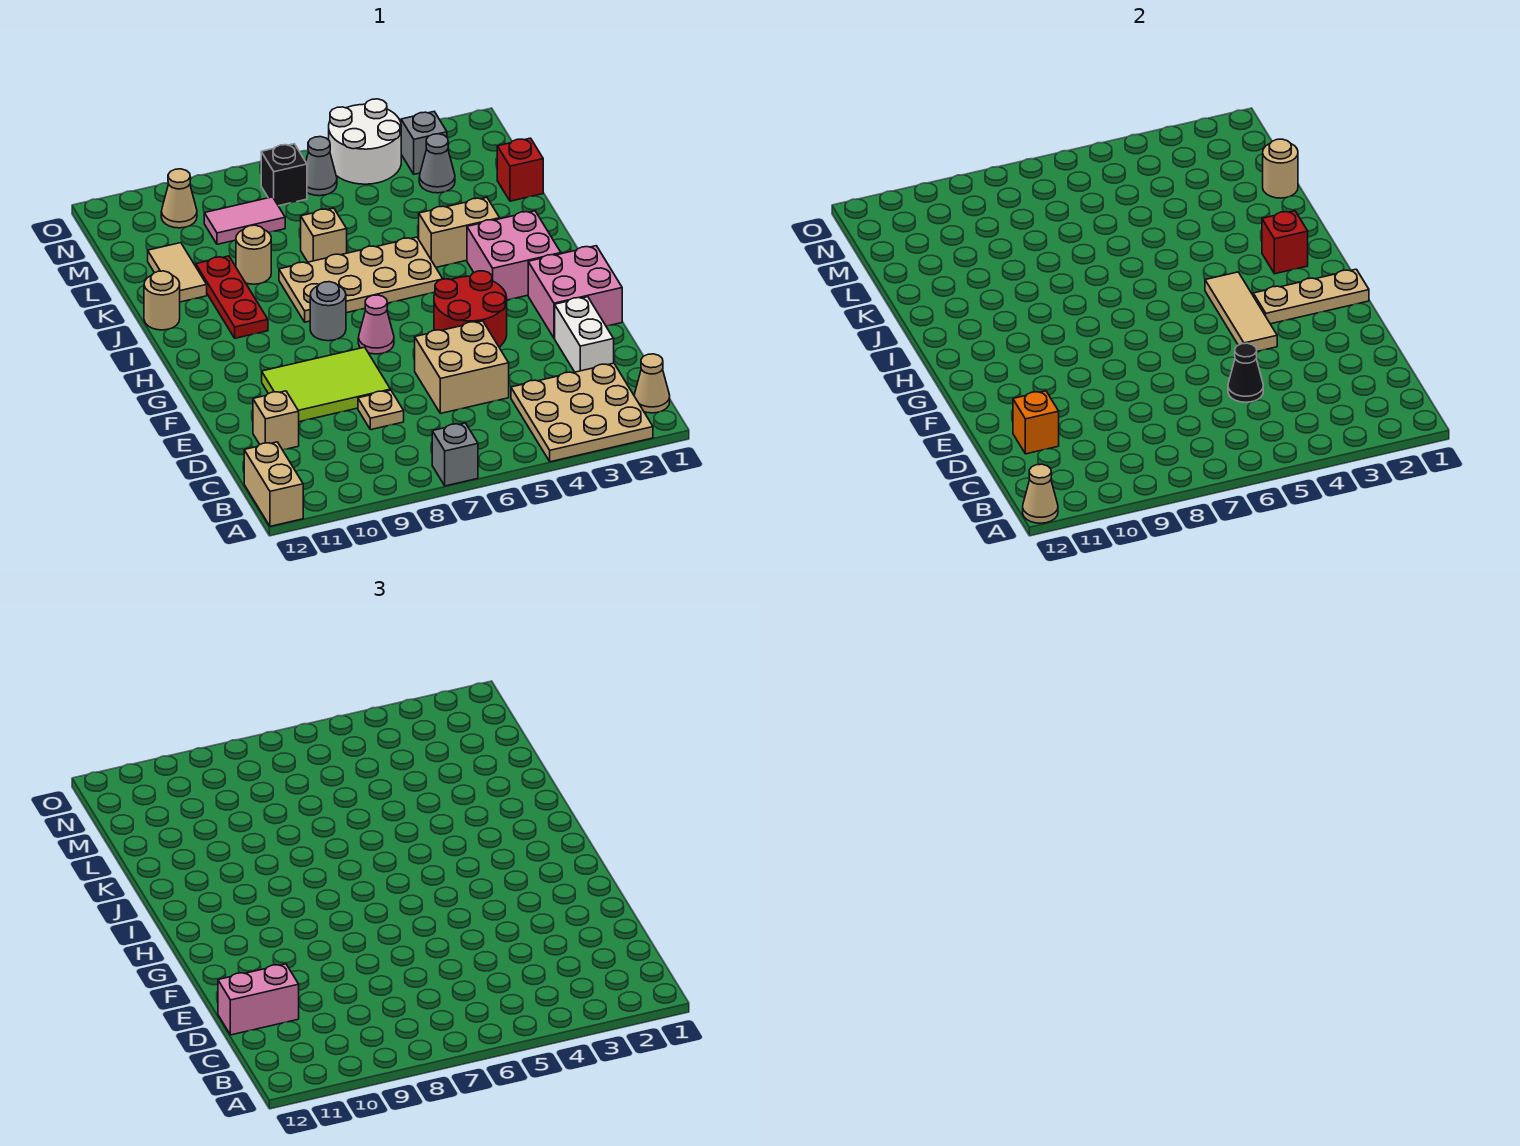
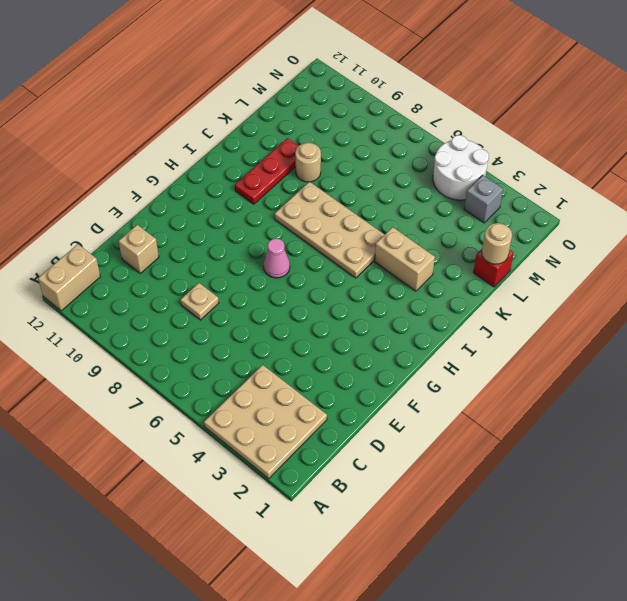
none -> grey 1x1 brick [432,423,478,486]
none -> tan 1x1 cone [634,354,670,413]
none -> white 1x2 brick [555,297,614,372]
none -> tan 2x2 brick [415,321,509,414]

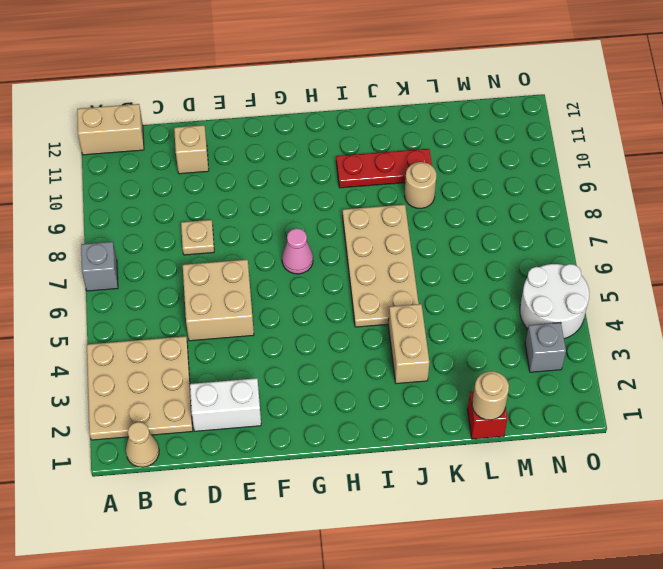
none -> lime 2x3 tile [262,347,391,422]
none -> pink 2x2 brick [528,246,622,338]
none -> red 2x2 round brick [434,271,507,347]
none -> pink 2x2 brick [467,211,561,300]

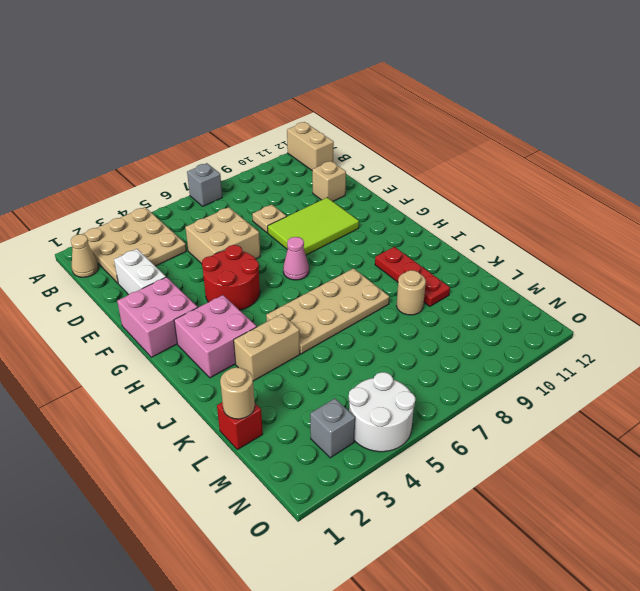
none -> grey 1x1 round brick [310,282,346,341]
none -> tan 1x1 round brick [144,271,180,330]
none -> tan 1x1 brick [301,208,347,262]
none -> tan 1x2 tile [148,243,207,302]

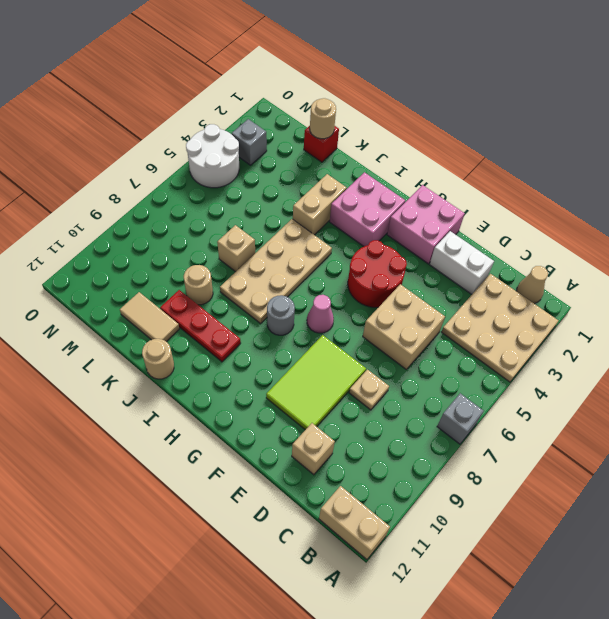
none -> grey 1x1 cone [419,134,455,193]
none -> pink 1x2 tile [204,197,285,244]
none -> grey 1x1 cone [306,137,337,196]
none -> black 1x1 brick [261,144,307,206]

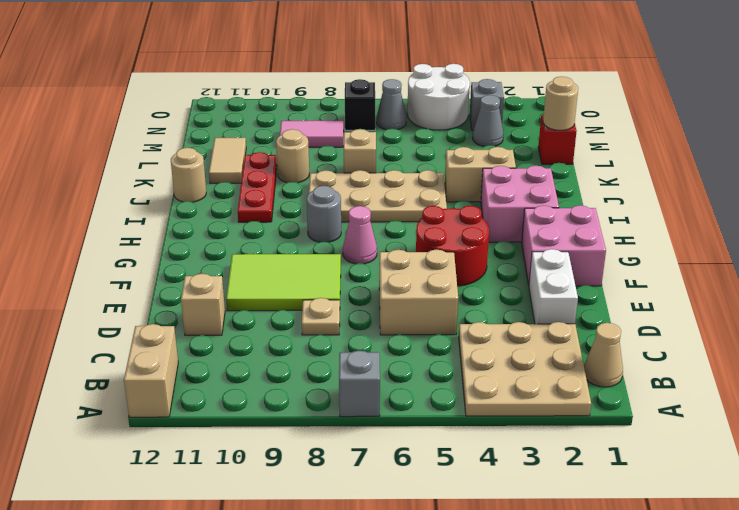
none -> tan 1x1 cone [161,169,197,228]
none -> tan 1x1 cone [1023,464,1058,523]
none -> black 1x1 cone [1228,343,1263,402]
none -> orange 1x1 brick [1013,391,1059,454]

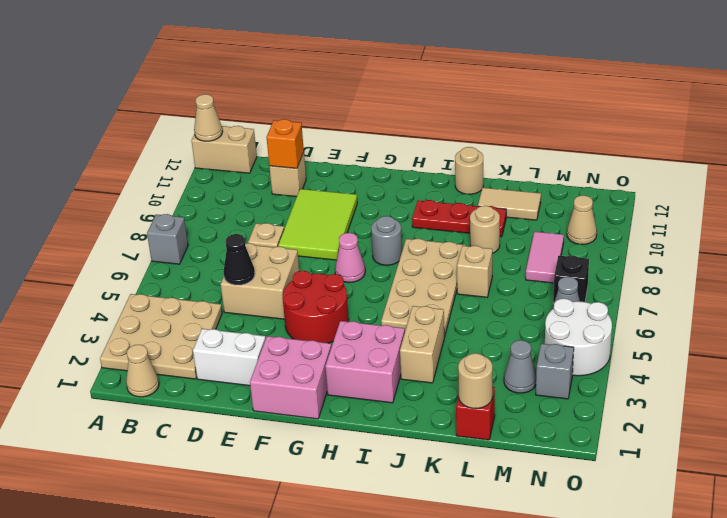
none -> tan 1x3 tile [1205,272,1277,351]
none -> tan 1x3 plate [1253,269,1369,324]
none -> red 1x1 brick [1262,211,1308,274]
none -> pink 1x2 brick [218,964,299,1035]

